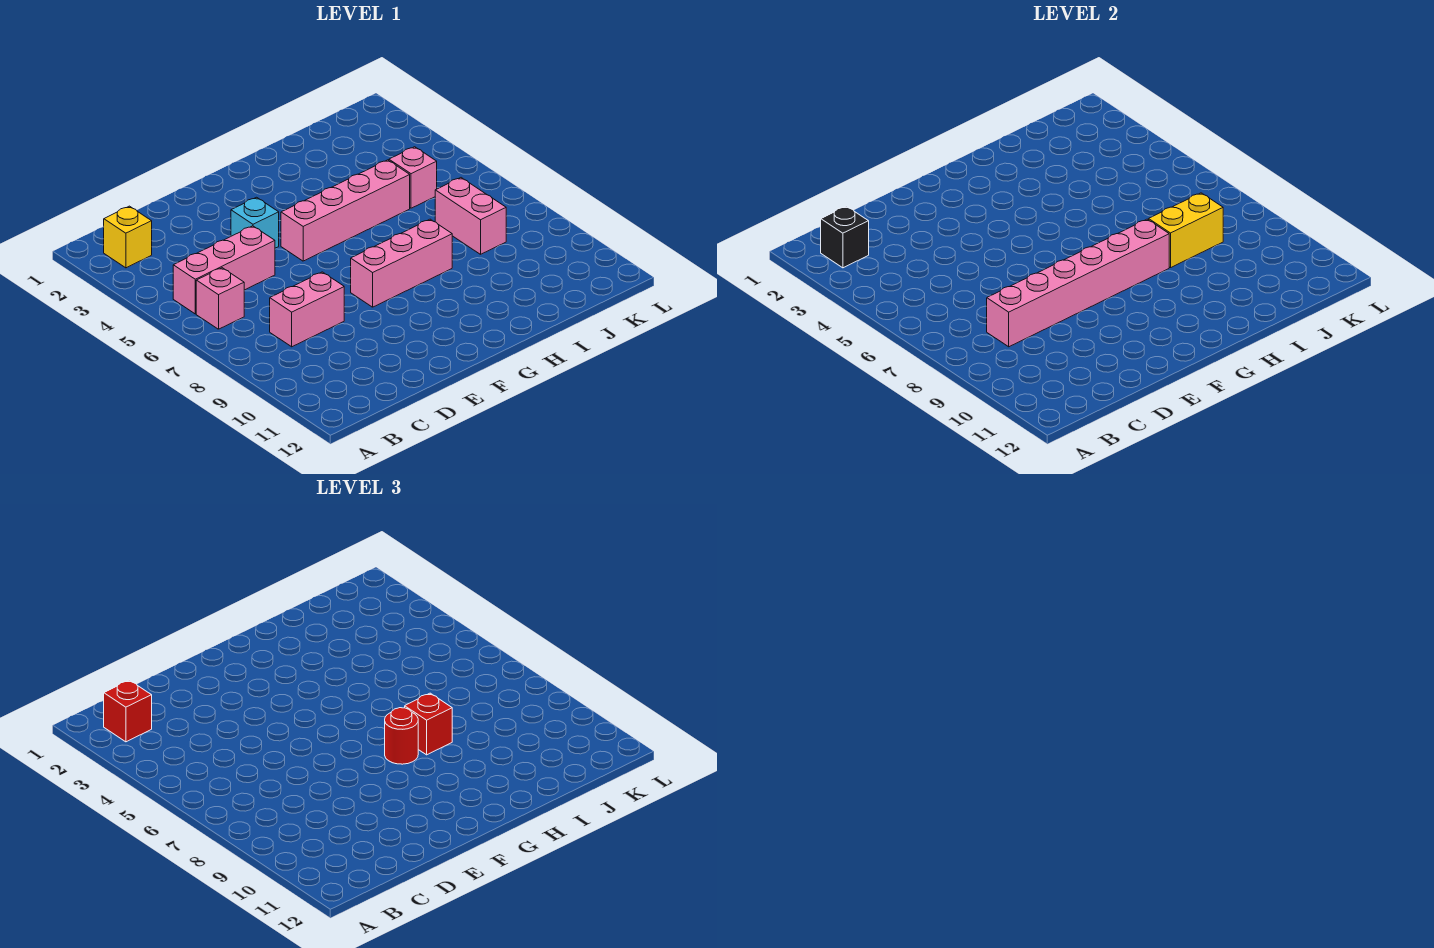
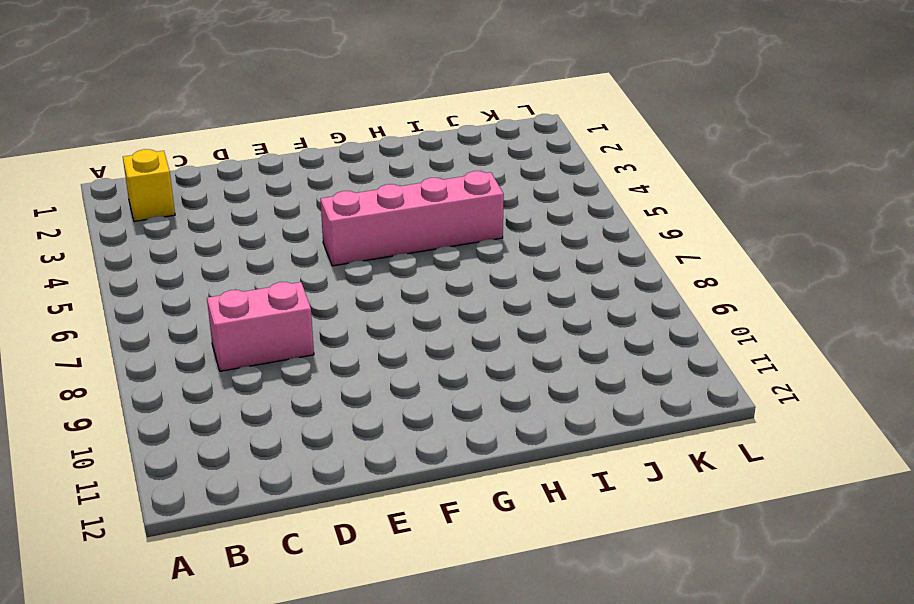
none -> pink 1x3 brick [173,226,275,314]
none -> pink 1x1 brick [196,268,244,329]
none -> cyan 1x1 brick [231,197,279,248]

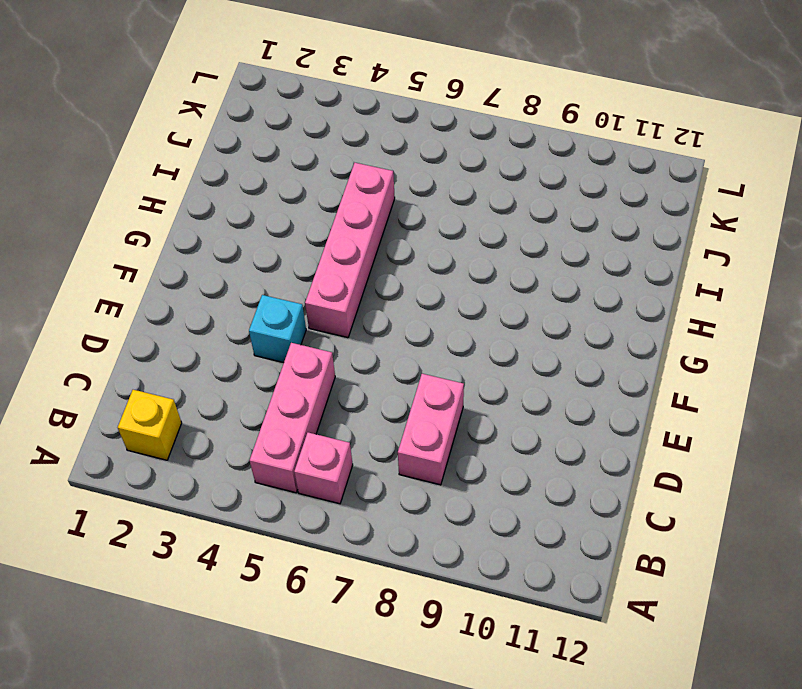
none -> pink 1x3 brick [351,219,452,307]
none -> pink 1x1 brick [389,147,437,208]
none -> pink 1x2 brick [435,178,506,254]

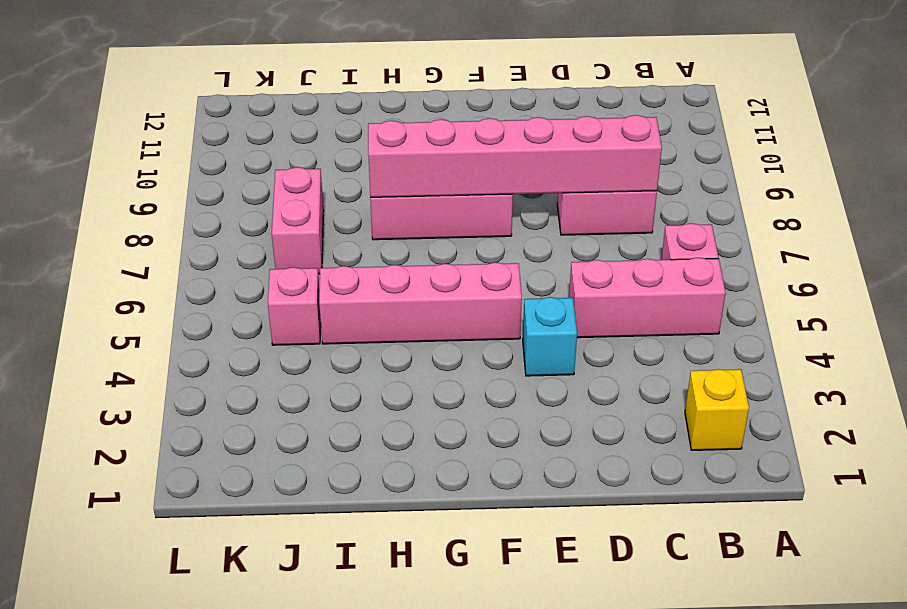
none -> black 1x1 brick [821,206,869,268]
none -> yellow 1x2 brick [1149,193,1223,268]
none -> red 1x1 brick [104,680,152,742]

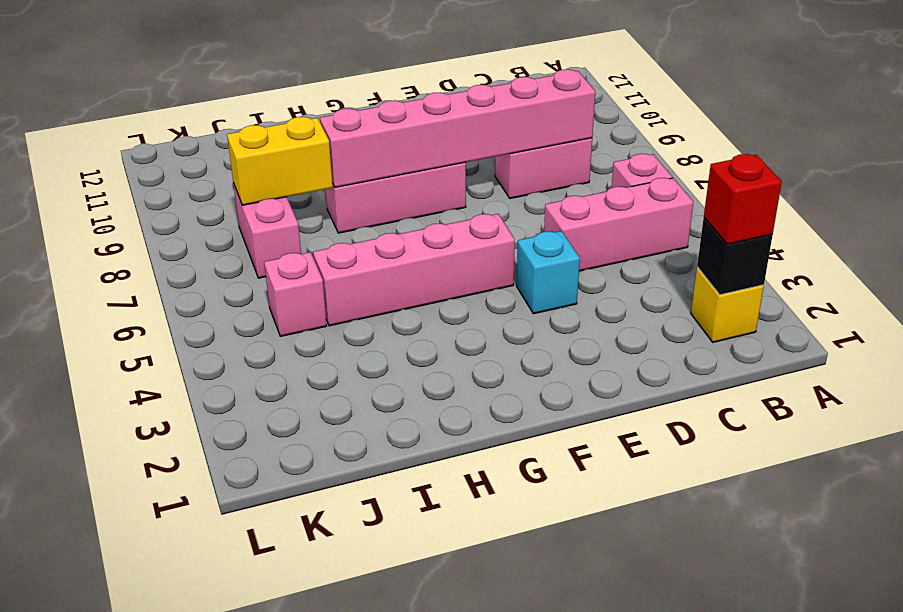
none -> red 1x1 round brick [385,708,418,764]
none -> red 1x1 brick [405,693,452,755]

